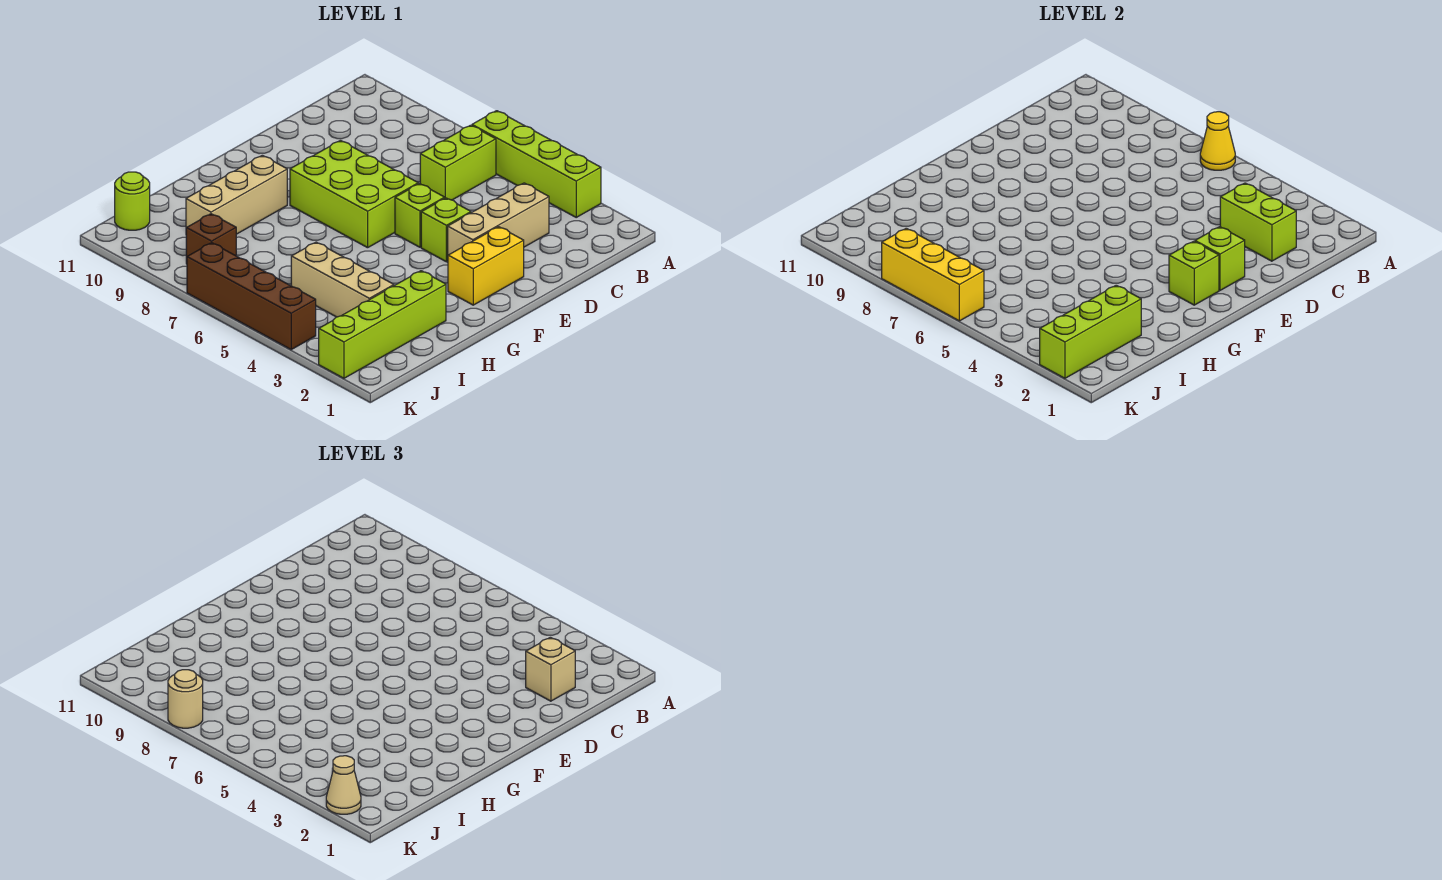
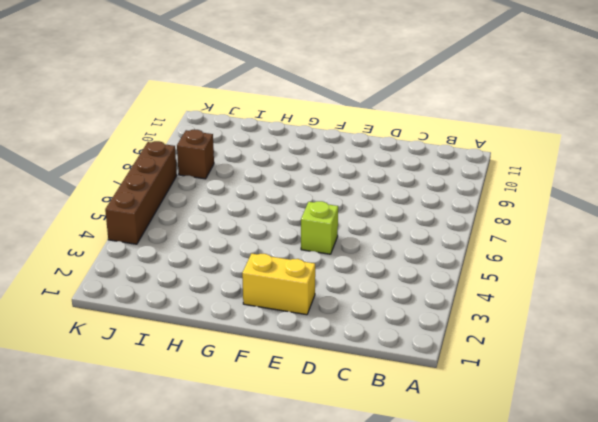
none -> lime 1x4 brick [472,111,601,217]
none -> lime 1x2 brick [420,125,496,200]
none -> tan 1x3 brick [448,183,549,255]

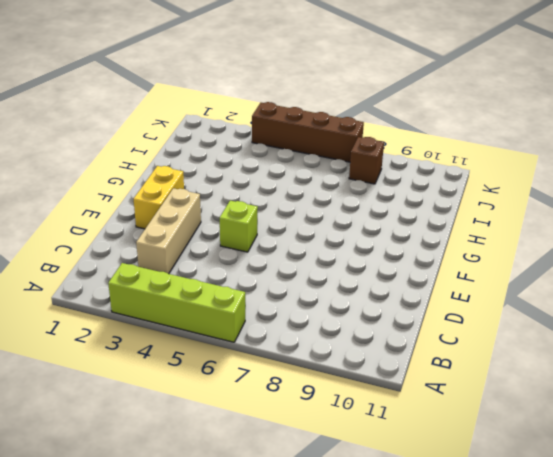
none -> lime 1x2 brick [420,125,496,200]
none -> lime 1x1 brick [421,198,471,262]
none -> lime 2x3 brick [290,140,418,248]

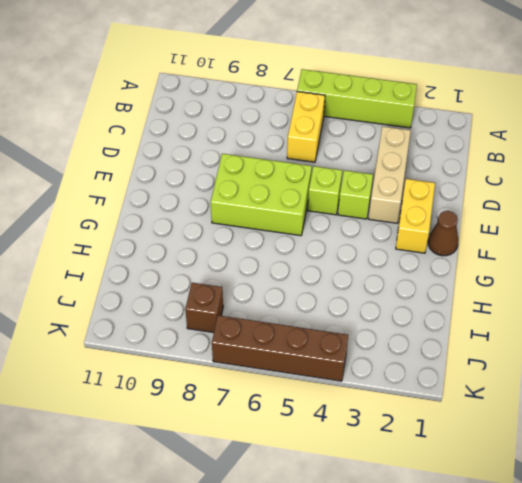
yellow 1x2 brick [287,92,325,162] -> lime 1x2 brick [420,125,496,200]
brown 1x1 cone [428,211,458,256] -> none
none -> tan 1x3 brick [186,155,287,234]
none -> lime 1x4 brick [319,271,446,378]
none -> tan 1x3 brick [291,242,394,317]

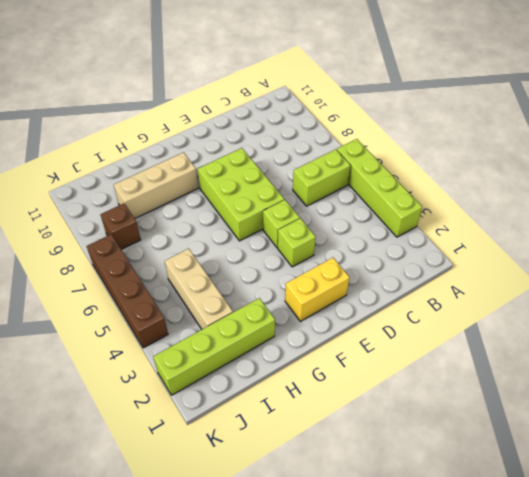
none -> tan 1x3 brick [448,183,549,255]
none -> lime 1x1 round brick [115,172,150,230]
none -> yellow 1x1 cone [1200,112,1235,170]

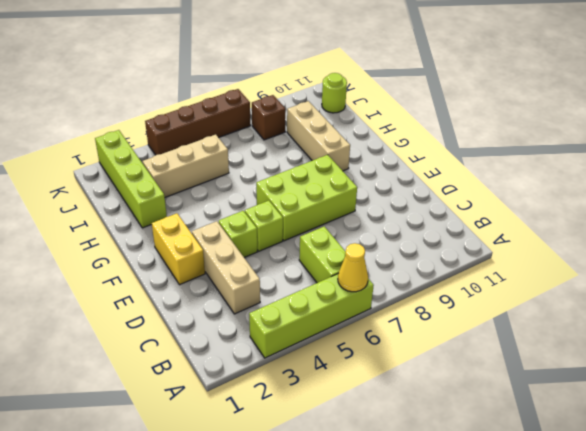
none -> lime 1x2 brick [1220,183,1296,261]
none -> lime 1x1 brick [1195,227,1245,290]
none -> lime 1x1 brick [1169,241,1219,305]

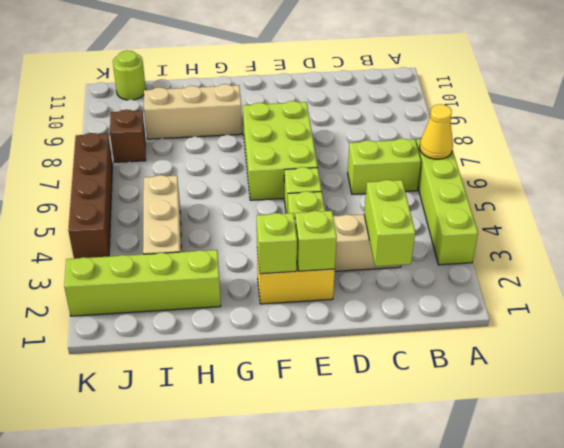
none -> lime 1x3 brick [1040,285,1141,378]
none -> yellow 1x3 brick [882,228,984,321]
none -> tan 1x1 brick [526,637,575,701]

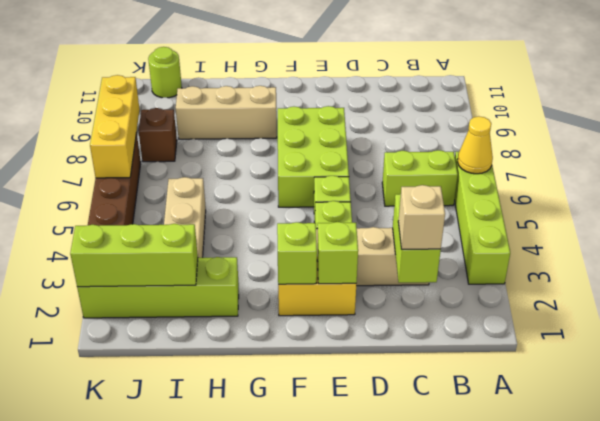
none -> tan 1x1 cone [326,756,361,814]
none -> tan 1x1 round brick [168,670,203,728]

